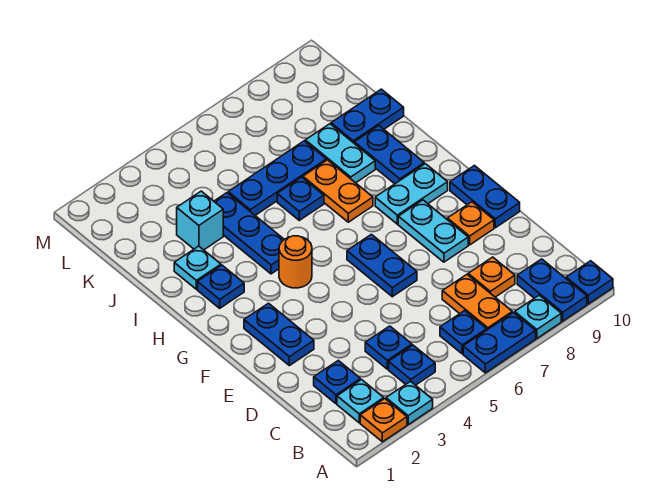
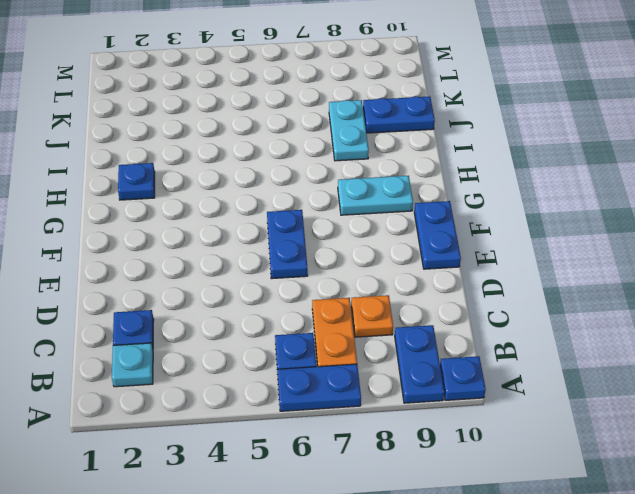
none -> orange 1x1 plate [360,399,407,442]
none -> cyan 1x1 plate [386,381,433,424]
none -> cyan 1x1 plate [515,295,561,338]
none -> blue 1x1 plate [389,345,435,385]

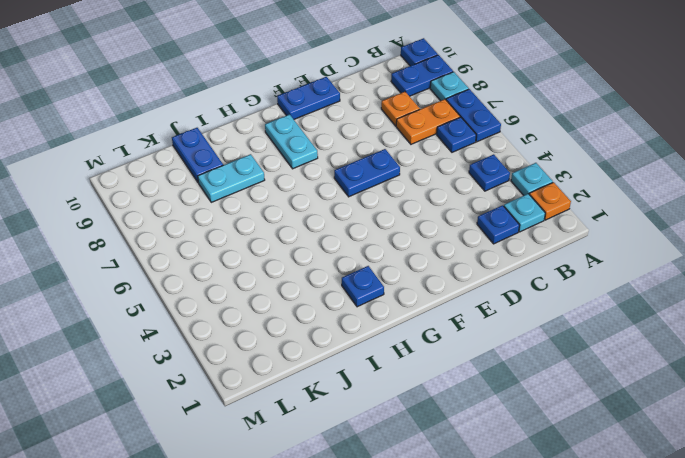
none -> blue 1x1 plate [365,326,412,369]
none -> blue 1x2 plate [244,303,314,366]
none -> cyan 1x2 plate [398,200,468,262]
none -> orange 1x1 plate [447,202,494,245]

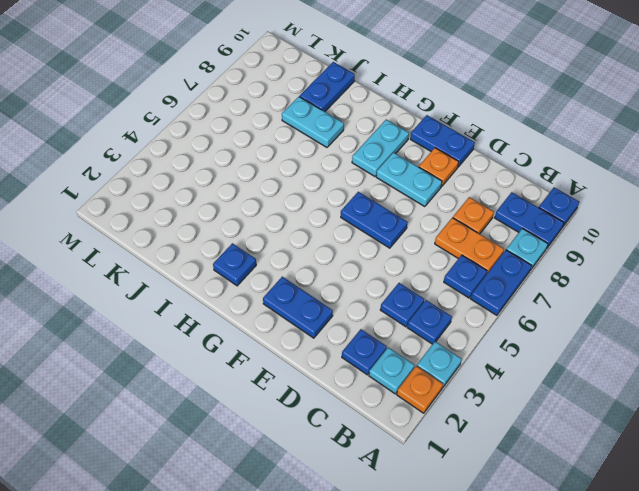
none -> orange 1x1 round brick [279,236,312,288]
none -> blue 1x3 plate [214,193,284,274]
none -> orange 1x2 plate [303,160,373,222]
none -> blue 1x2 plate [354,126,424,184]

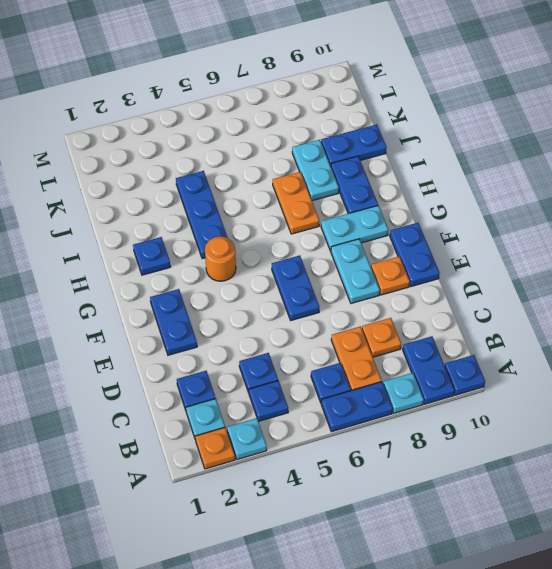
none -> cyan 1x1 plate [174,246,221,289]
none -> blue 1x1 plate [277,177,324,220]
none -> cyan 1x1 brick [177,191,223,250]
none -> blue 1x3 plate [228,141,326,215]

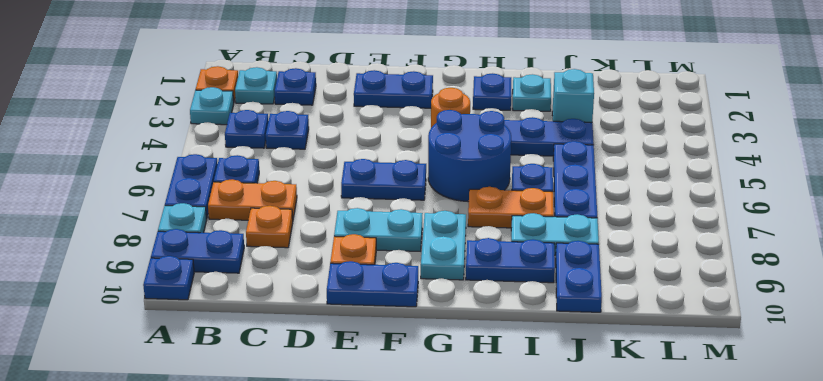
blue 2x2 round brick [428,110,511,202] -> none

